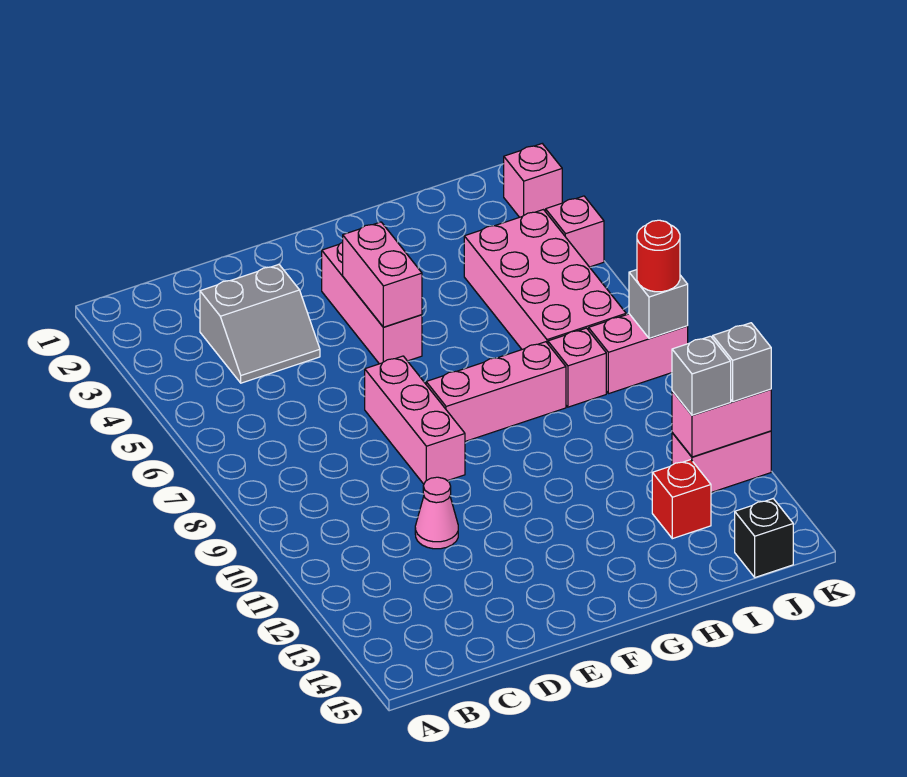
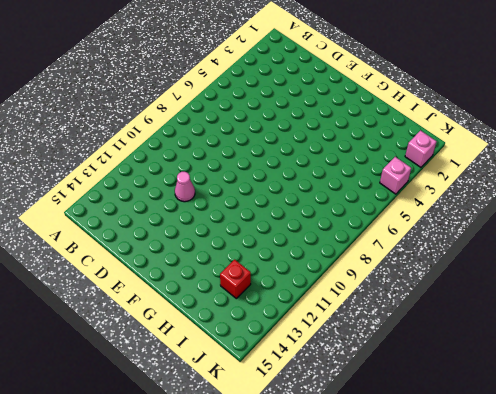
none -> grey 2x2 slope [200,264,320,383]
none -> pink 1x3 brick [365,356,465,484]
none -> pink 1x3 brick [322,242,422,364]

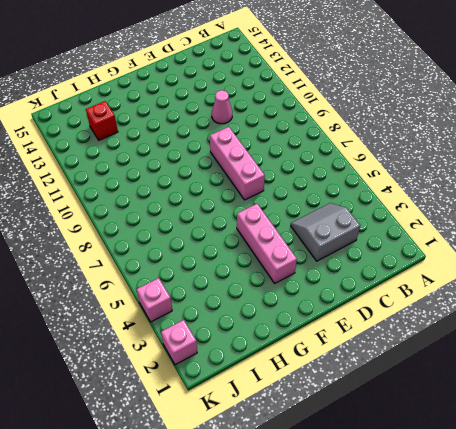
none -> pink 1x3 brick [426,342,566,441]
none -> pink 2x4 brick [464,210,626,349]
none -> pink 1x1 brick [548,328,606,407]

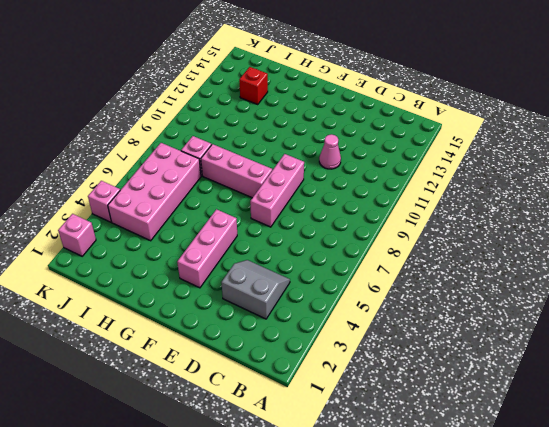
none -> pink 1x2 brick [589,314,688,394]
none -> pink 1x2 brick [672,431,771,492]
none -> black 1x1 brick [735,499,793,577]

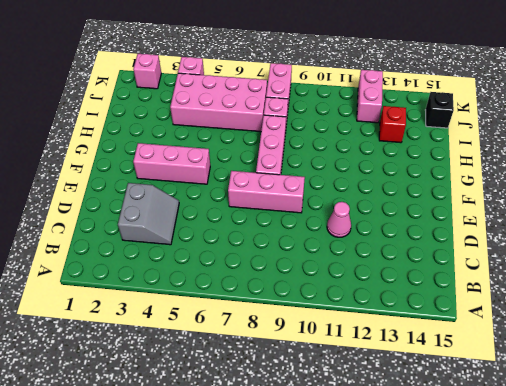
none -> pink 1x2 brick [343,222,422,327]
none -> pink 1x2 brick [672,389,771,457]
none -> grey 1x1 brick [629,270,688,338]

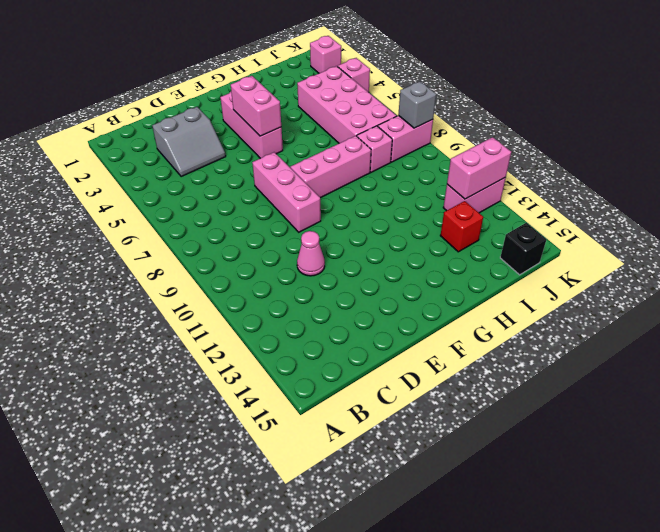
none -> grey 1x1 brick [672,336,731,415]
none -> red 1x1 round brick [637,220,680,292]
none -> grey 1x1 brick [713,323,771,402]

